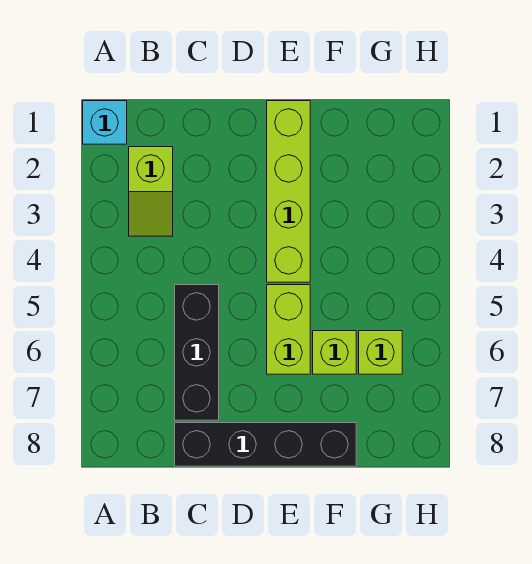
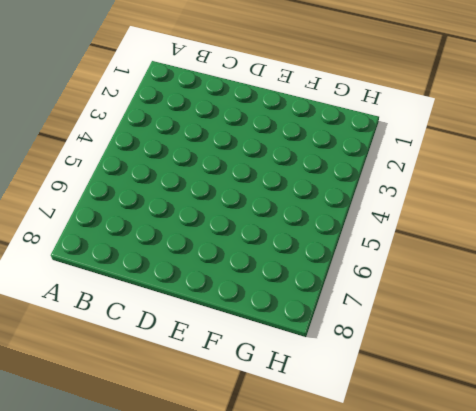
none -> cyan 1x1 brick [83,101,127,144]
none -> lime 1x2 slope [129,147,173,236]

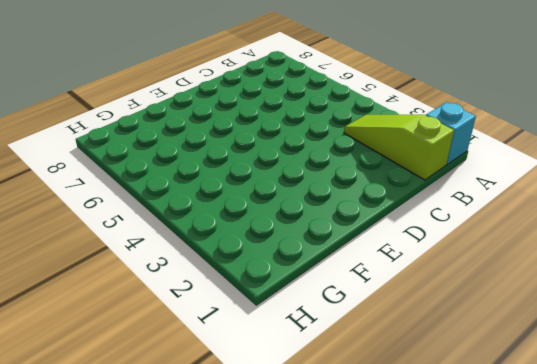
lime 1x3 slope [344,115,454,180] -> lime 1x2 slope [129,147,173,236]
none -> black 1x3 brick [175,285,219,420]
none -> black 1x4 brick [175,423,356,466]

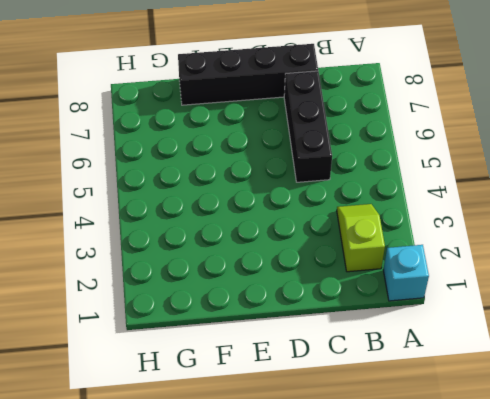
none -> lime 1x4 brick [267,101,310,282]
none -> lime 1x2 brick [267,285,310,374]

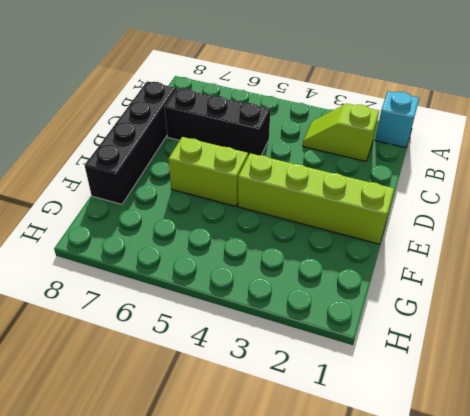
none -> lime 1x1 brick [313,331,356,374]
none -> lime 1x1 brick [359,331,402,374]

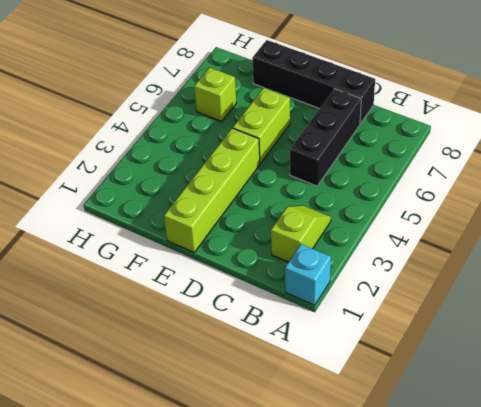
none -> lime 1x1 brick [313,331,356,374]

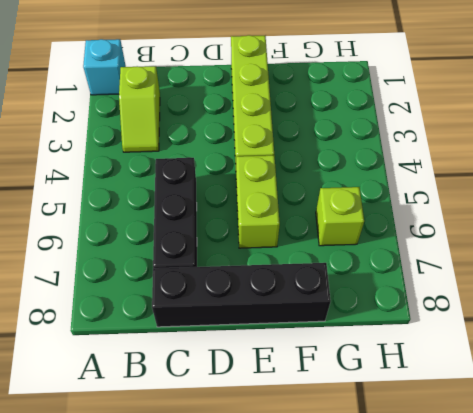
none -> lime 1x1 brick [313,331,356,374]

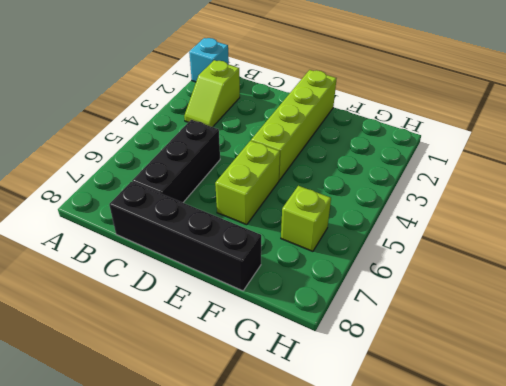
none -> lime 1x1 brick [313,331,356,374]

